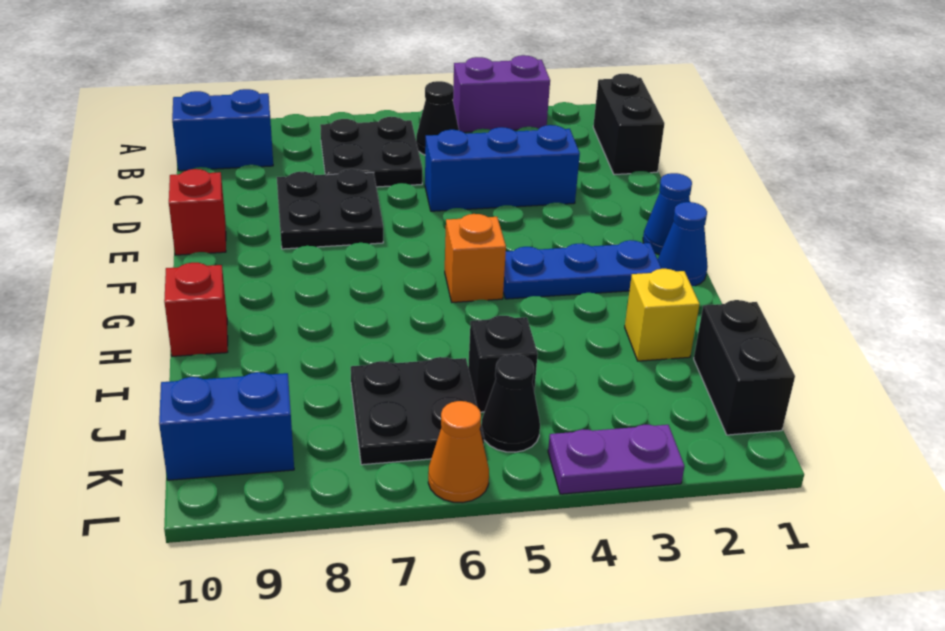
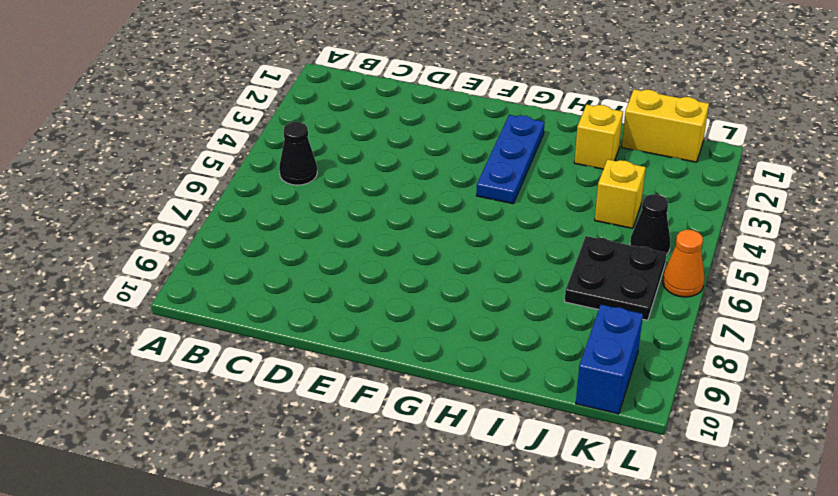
yellow 1x2 brick [622,89,709,162] -> black 1x2 brick [694,300,795,435]
yellow 1x1 brick [595,159,646,229] -> none
none -> purple 1x2 brick [453,55,550,132]
none -> black 1x2 brick [593,74,665,175]
none -> black 2x2 plate [320,117,423,187]

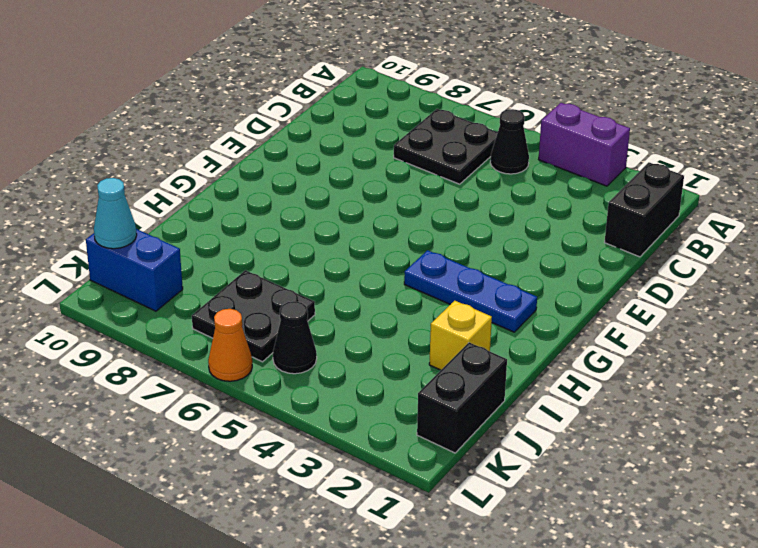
cyan 1x1 cone [94,178,137,249] -> none
none -> blue 1x2 brick [172,89,273,171]
none -> blue 1x3 brick [425,125,580,211]
none -> black 2x2 plate [277,169,383,249]

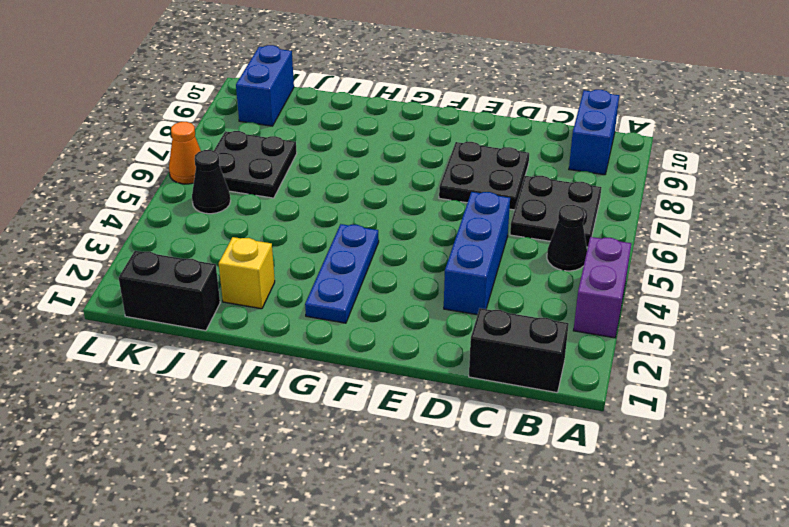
none -> red 1x1 brick [169,169,226,255]
none -> blue 1x1 cone [643,173,692,255]
none -> blue 1x1 cone [658,202,708,286]

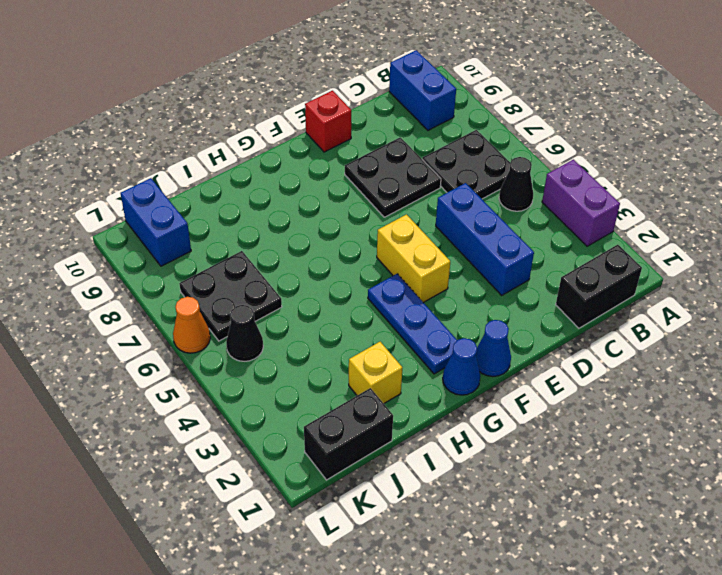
yellow 1x2 brick [377,214,450,303] -> none
none -> orange 1x1 brick [445,214,506,302]
none -> red 1x1 brick [164,263,228,356]
none -> black 1x1 brick [468,316,538,412]

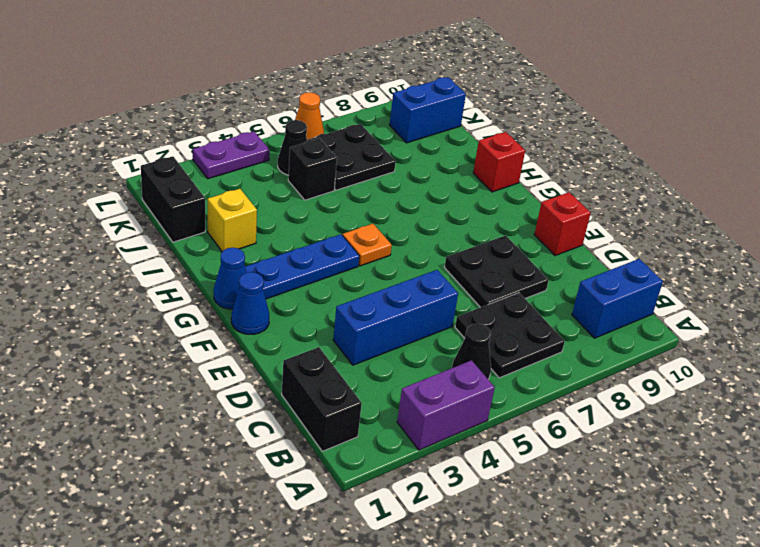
orange 1x1 plate [343,224,392,266] -> orange 1x1 brick [445,214,506,302]

